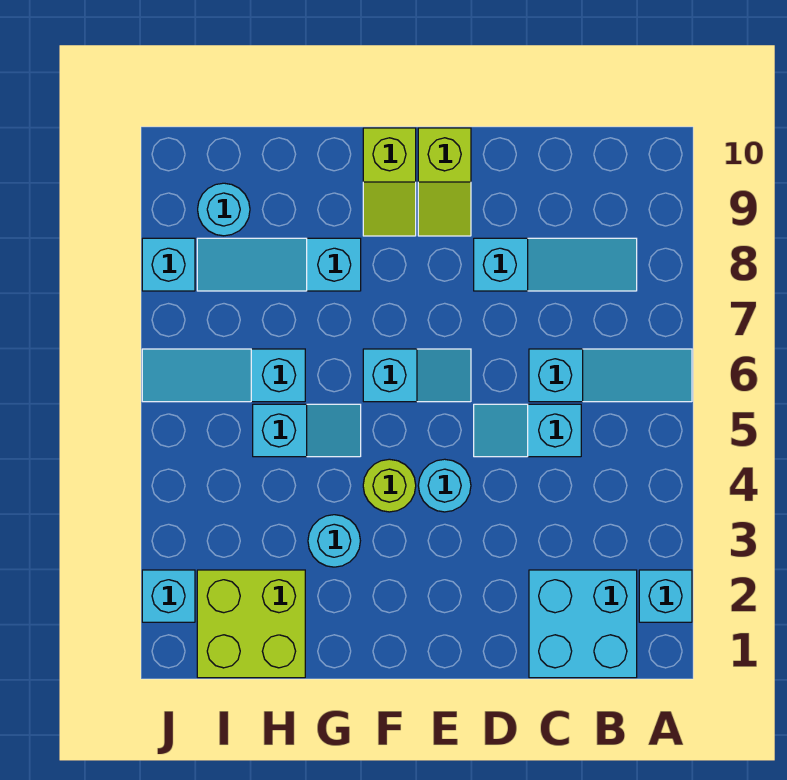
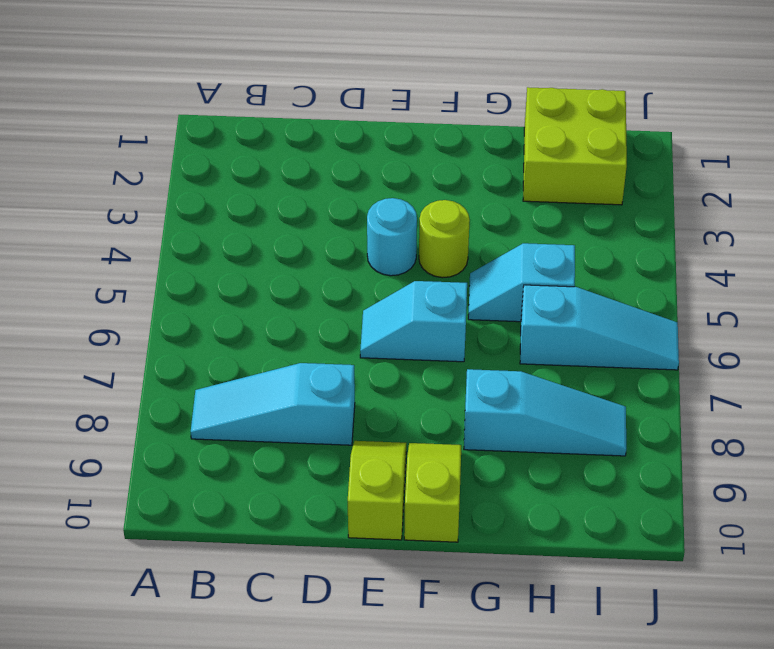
none -> cyan 1x1 brick [639,570,692,622]
none -> cyan 1x3 slope [529,349,692,402]
none -> cyan 2x2 brick [529,570,637,678]

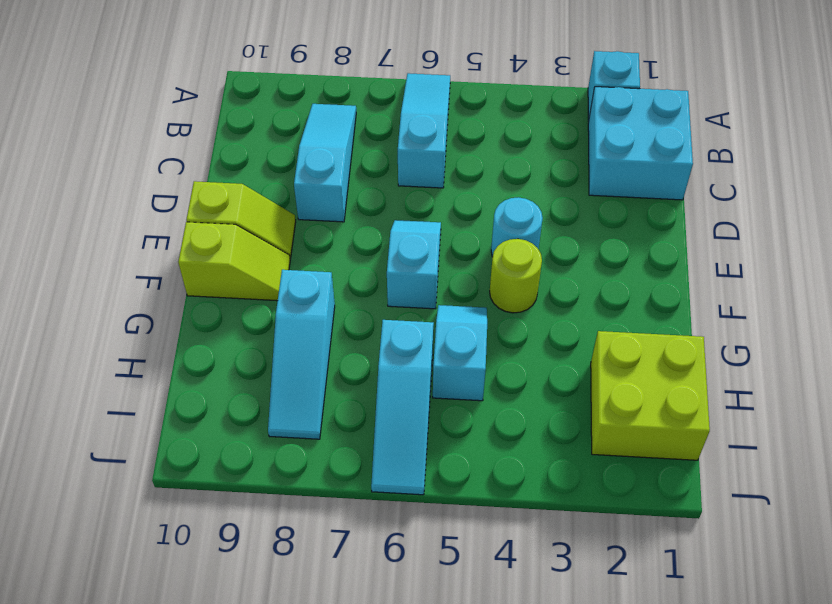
none -> cyan 1x2 slope [474,404,581,457]
none -> cyan 1x1 round brick [308,515,360,567]
none -> cyan 1x1 round brick [198,183,250,236]

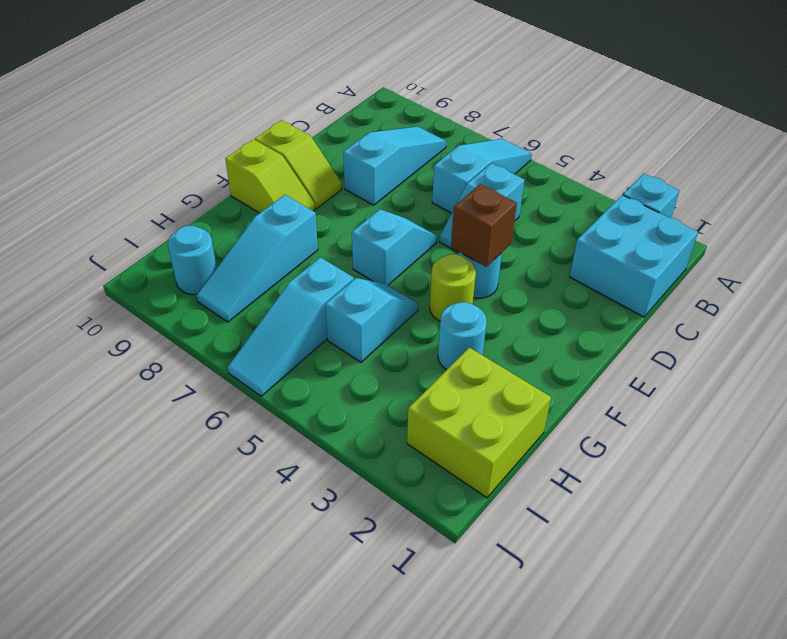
brown 1x1 brick [451,184,517,267] -> none
none -> cyan 1x1 brick [142,570,195,622]
none -> cyan 1x1 brick [142,238,195,291]

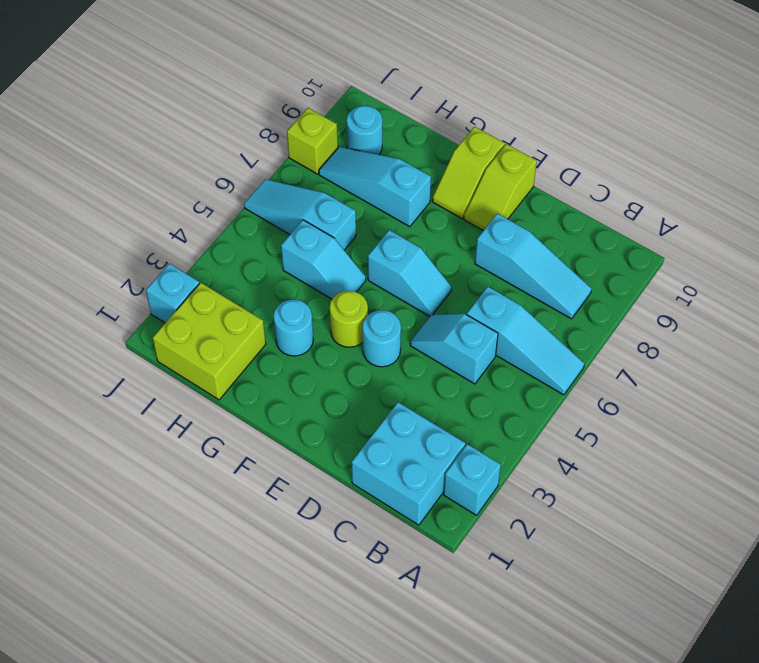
lime 1x1 brick [287,108,338,174] -> cyan 1x1 brick [142,238,195,291]

